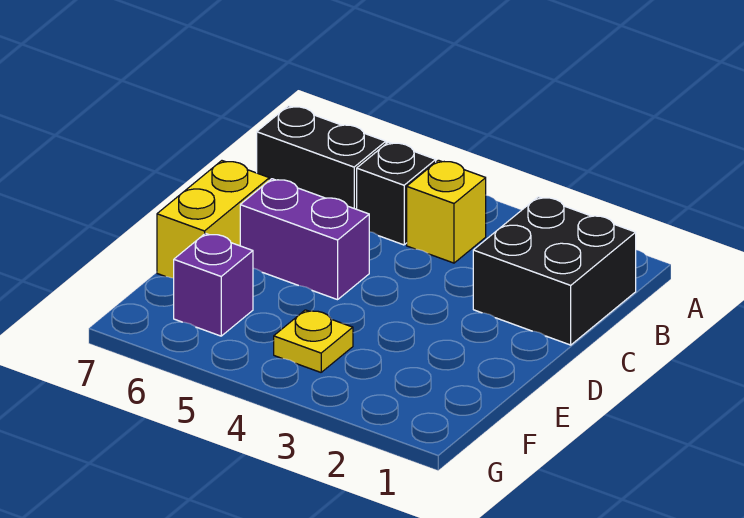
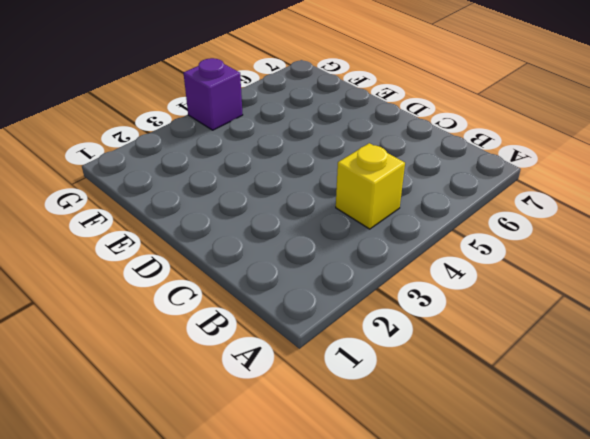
purple 1x1 brick [184,58,243,130] -> purple 1x1 brick moved to [174,233,253,336]
none -> black 2x2 brick [473,197,636,345]
none -> black 1x1 brick [357,142,436,245]

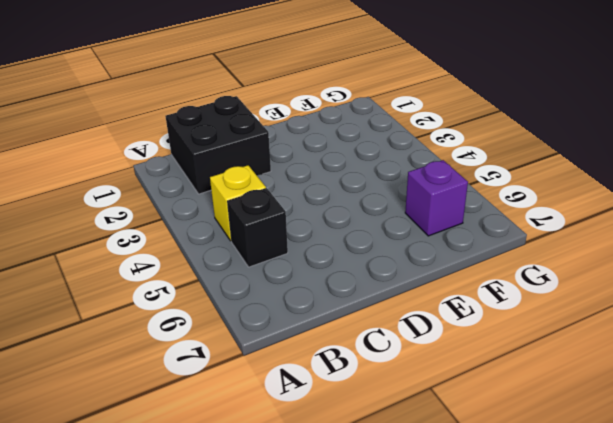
none -> black 1x2 brick [257,106,386,209]
none -> purple 1x2 brick [240,179,369,300]

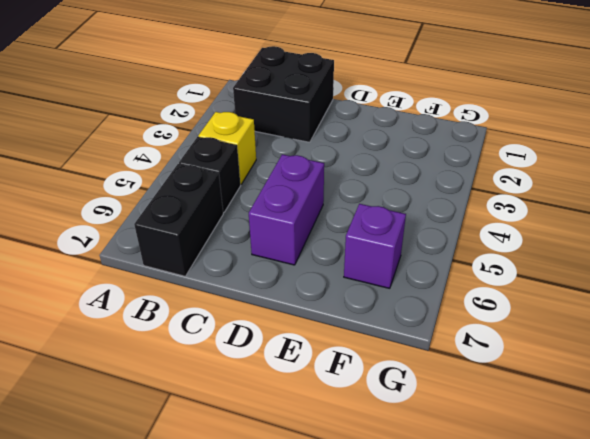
none -> yellow 1x2 brick [157,161,269,278]
none -> yellow 1x1 plate [274,310,353,372]

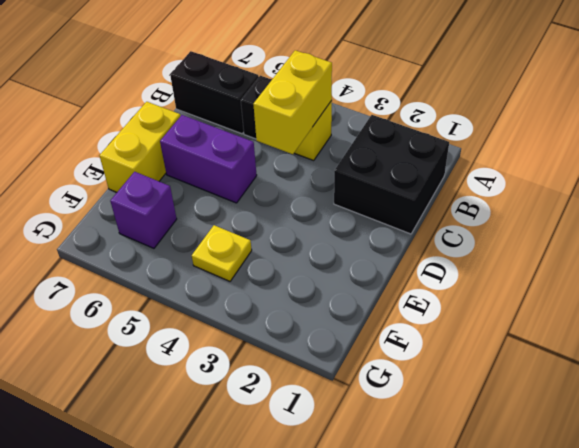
yellow 1x2 brick [253,50,332,154] -> none

